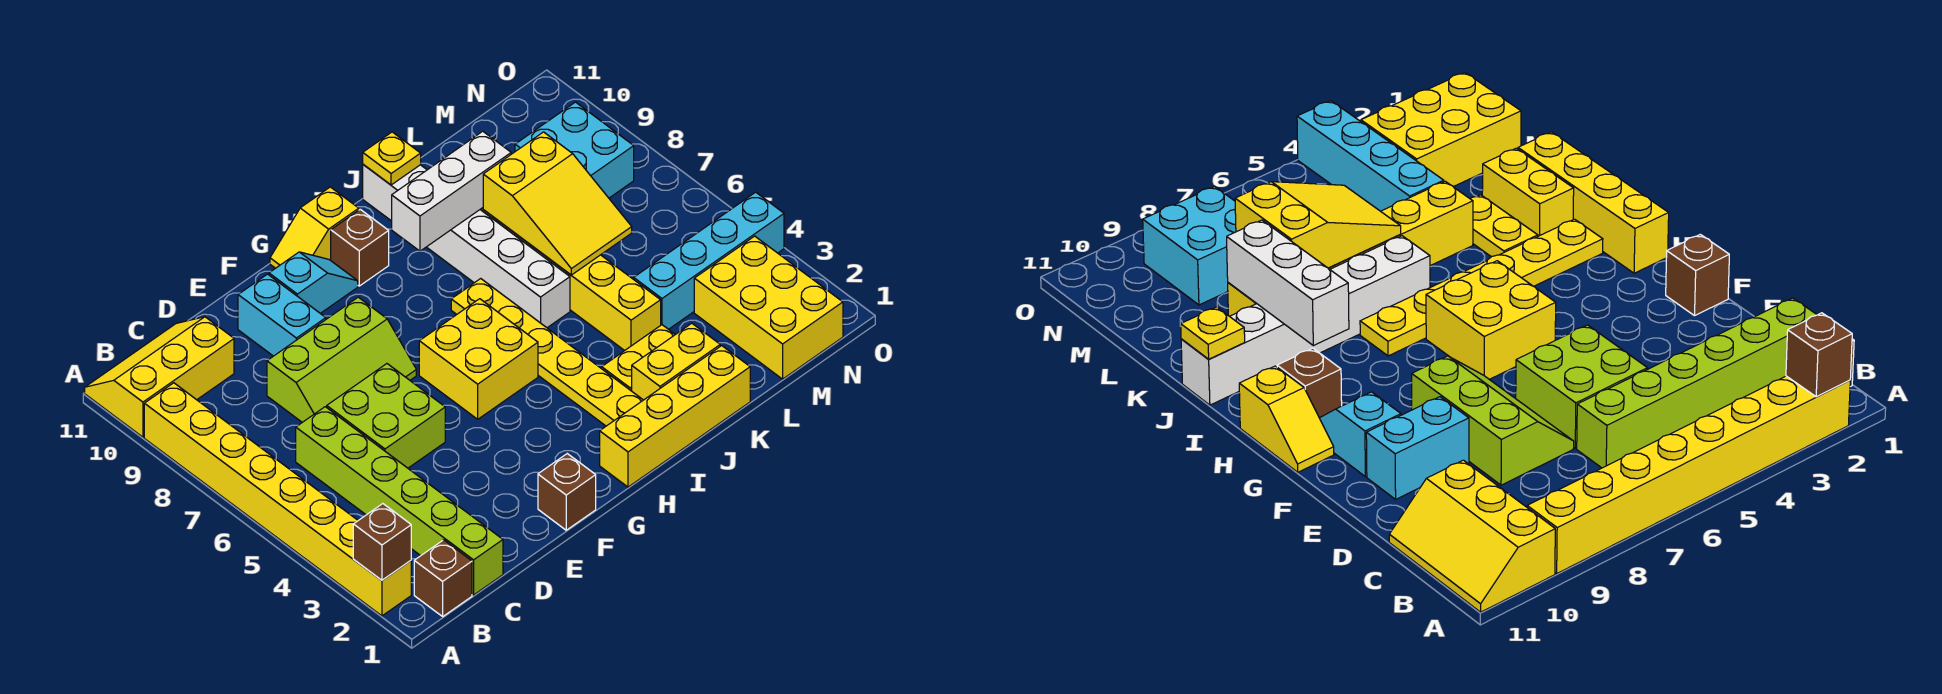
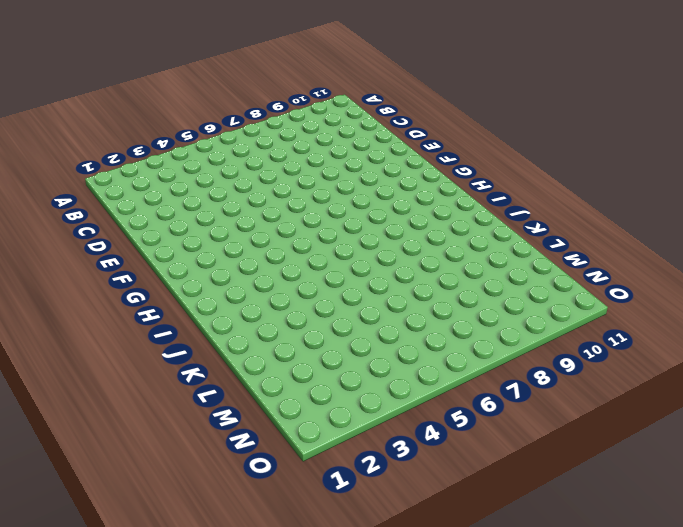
none -> yellow 1x8 brick [144,383,411,616]
none -> yellow 2x3 slope [85,317,234,437]
none -> brown 1x1 brick [414,540,472,616]

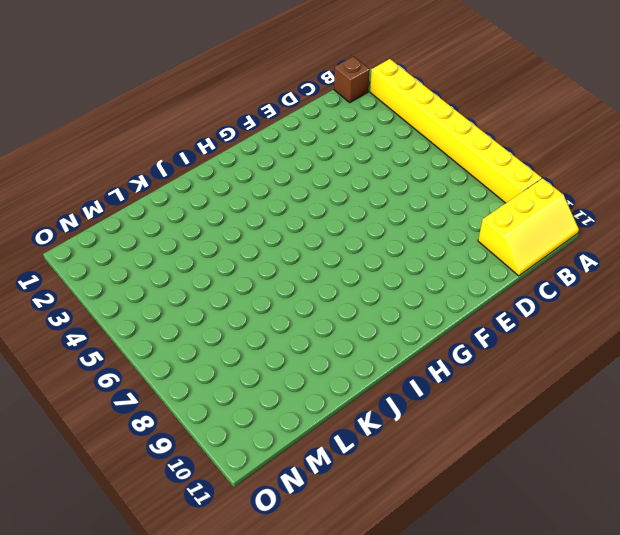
none -> lime 1x6 brick [296,407,503,595]
none -> lime 2x2 brick [327,364,445,468]
none -> lime 2x3 slope [267,297,416,422]

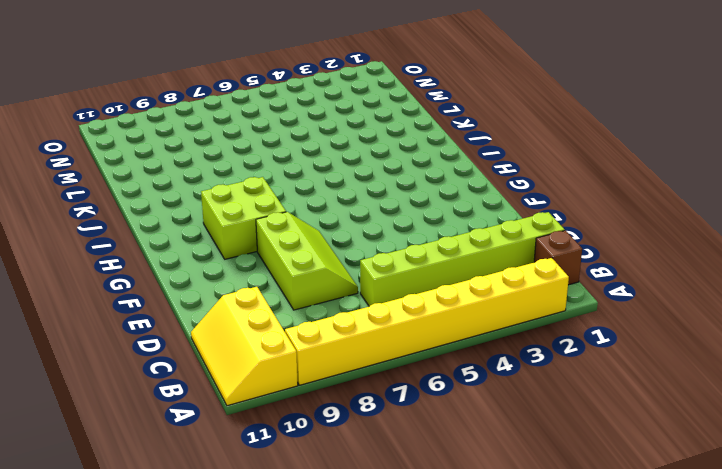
lime 2x2 brick [201,177,286,259] -> lime 2x2 brick moved to [327,364,445,468]
none -> cyan 1x2 brick [238,274,326,356]
none -> brown 1x1 brick [538,454,596,530]
none -> cyan 1x2 slope [269,252,358,313]

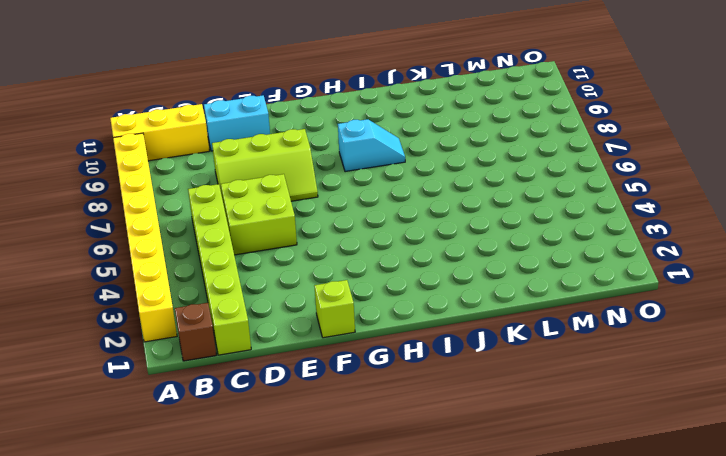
cyan 1x2 brick [204,95,270,151] -> cyan 1x2 brick turned to [238,274,326,356]
lime 1x1 brick [314,280,355,338] -> brown 1x1 brick [538,454,596,530]
cyan 1x2 slope [338,119,405,172] -> cyan 1x2 slope moved to [269,252,358,313]
none -> yellow 2x2 brick [419,299,538,419]
none -> yellow 1x2 slope [270,187,359,268]
none -> yellow 1x4 brick [600,346,750,487]

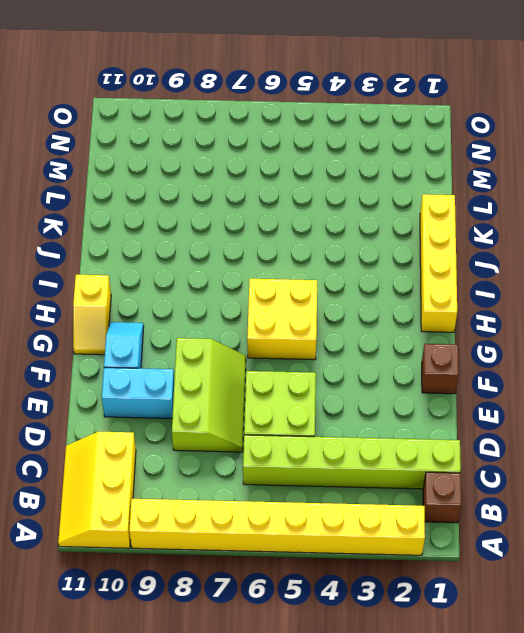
none -> brown 1x1 brick [331,209,389,286]
none -> yellow 1x6 plate [451,279,643,426]
none -> yellow 1x2 brick [632,323,720,400]

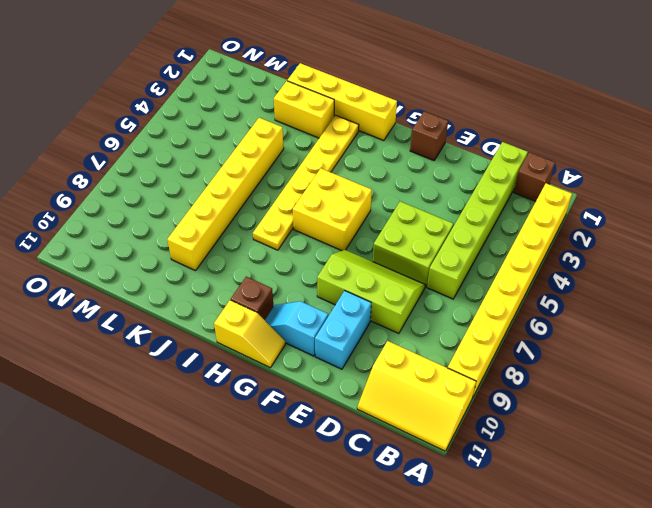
none -> yellow 1x2 plate [602,325,675,391]
none -> white 1x6 brick [363,164,570,328]
none -> cyan 1x4 brick [634,192,784,329]

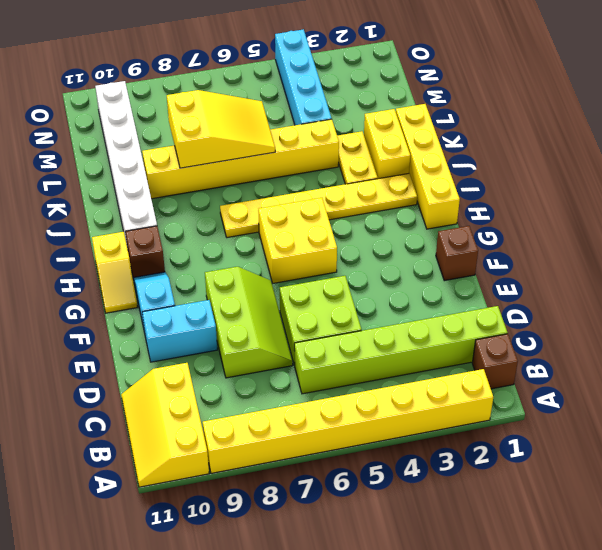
white 1x6 brick [95,81,157,249] -> white 1x6 brick turned to [363,164,570,328]
none -> yellow 2x3 brick [694,236,843,379]
none -> cyan 2x2 brick [515,102,634,198]
none -> brown 1x1 brick [353,504,411,580]

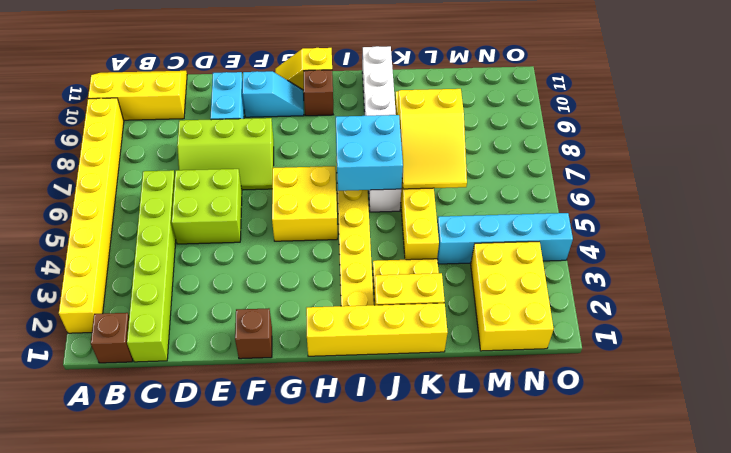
cyan 2x2 brick [336,115,403,191] -> cyan 2x2 brick moved to [515,102,634,198]
none -> brown 1x1 brick [353,504,411,580]
none -> white 1x3 brick [392,131,511,251]
none -> yellow 1x1 plate [363,132,421,185]

